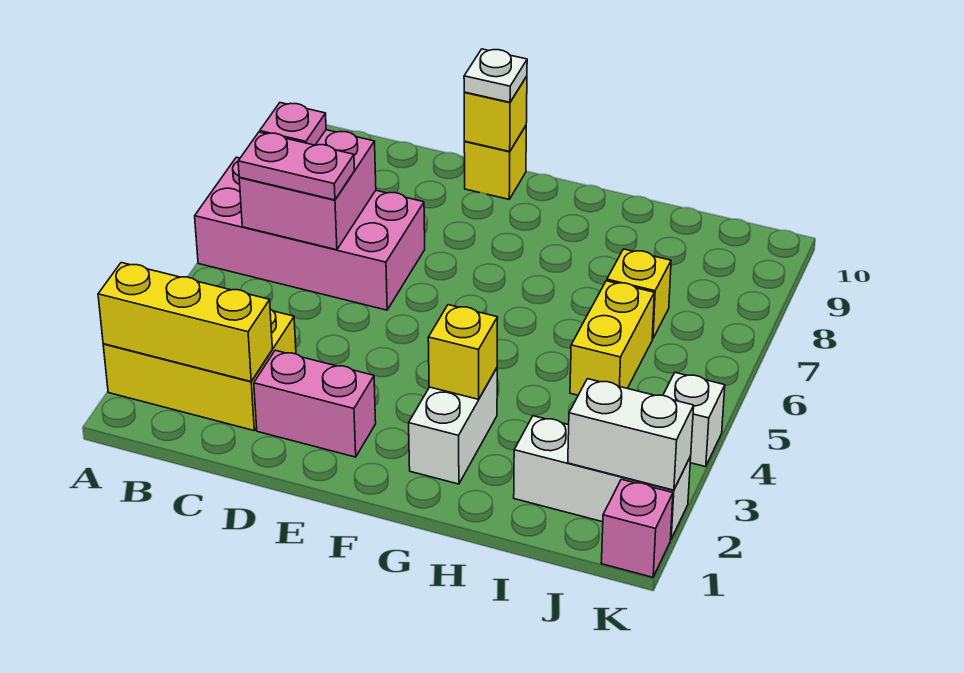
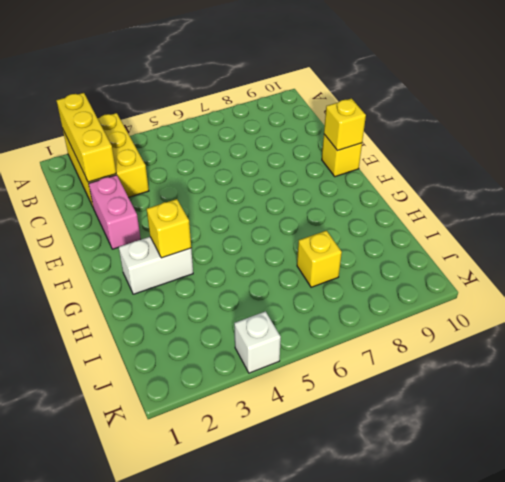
none -> pink 2x4 brick [195,157,425,310]
none -> white 1x3 brick [514,416,691,540]
none -> yellow 1x2 brick [570,281,654,395]

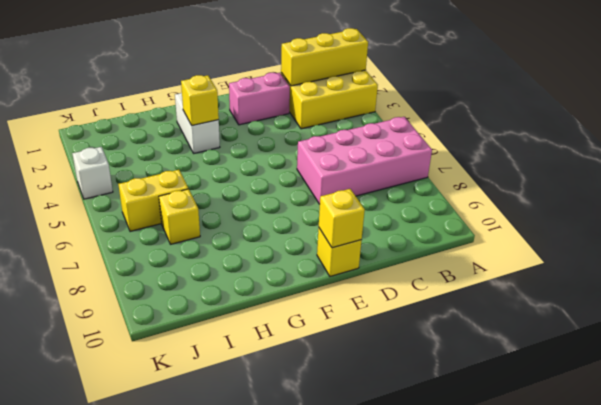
yellow 1x2 brick [118,170,188,232] -> yellow 1x2 brick turned to [570,281,654,395]
none -> white 1x3 brick [514,416,691,540]
none -> pink 1x1 brick [601,479,673,577]
none -> pink 2x2 brick [239,130,376,250]

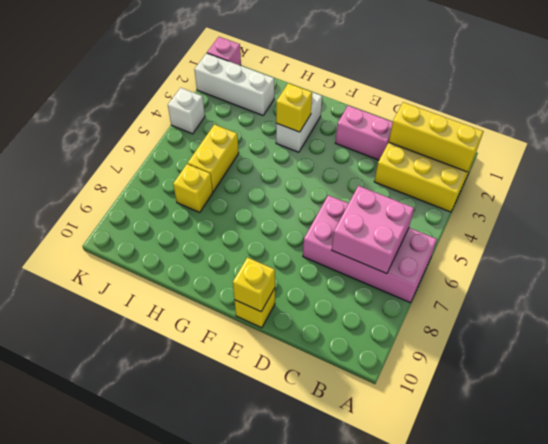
none -> white 1x2 brick [568,379,694,490]
none -> pink 1x2 plate [238,132,355,200]
none -> pink 1x1 plate [260,103,326,145]

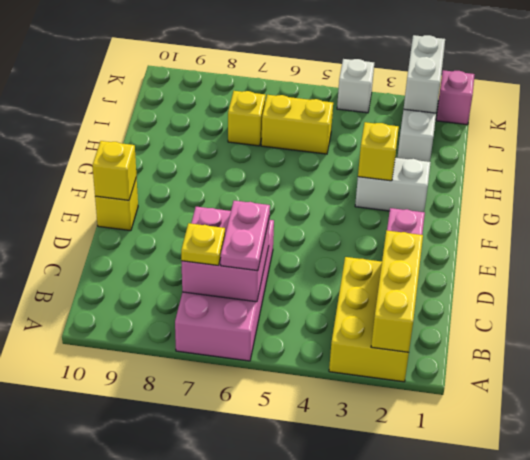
yellow 1x1 plate [181,223,225,265] -> pink 1x1 plate [260,103,326,145]
none -> white 1x1 plate [464,49,527,102]

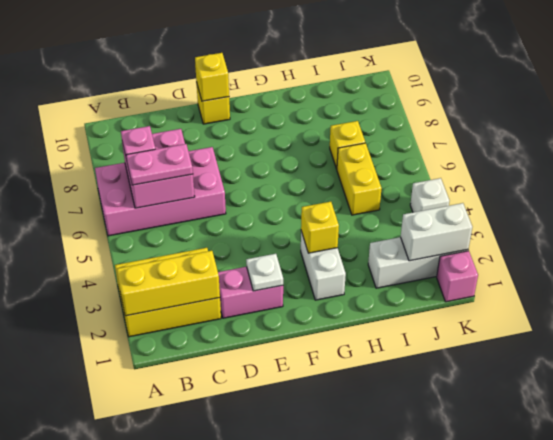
white 1x1 plate [246,254,283,291] -> white 1x1 plate moved to [464,49,527,102]

